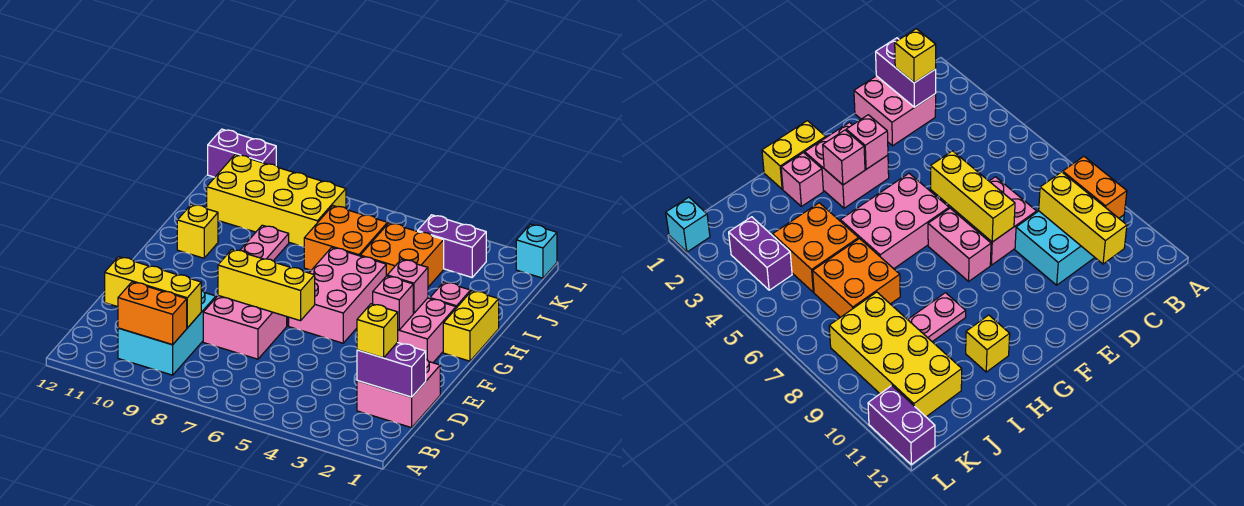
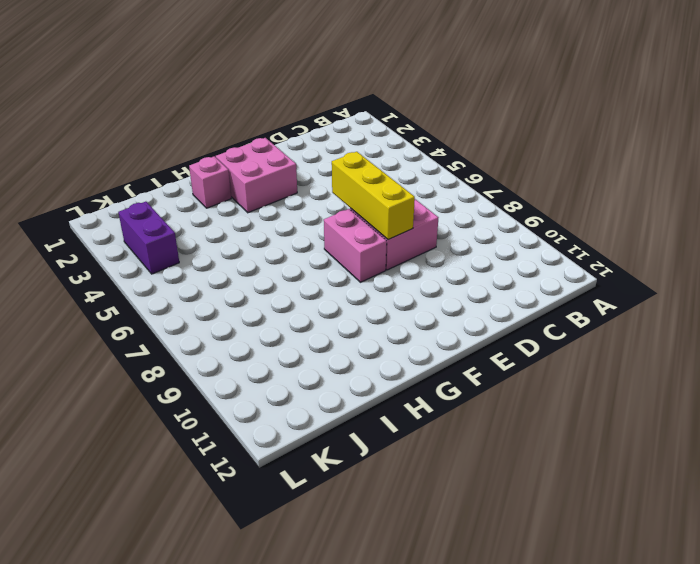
none -> cyan 2x3 brick [118,290,216,375]
none -> pink 2x2 brick [357,360,440,428]
none -> pink 2x3 brick [289,247,386,343]

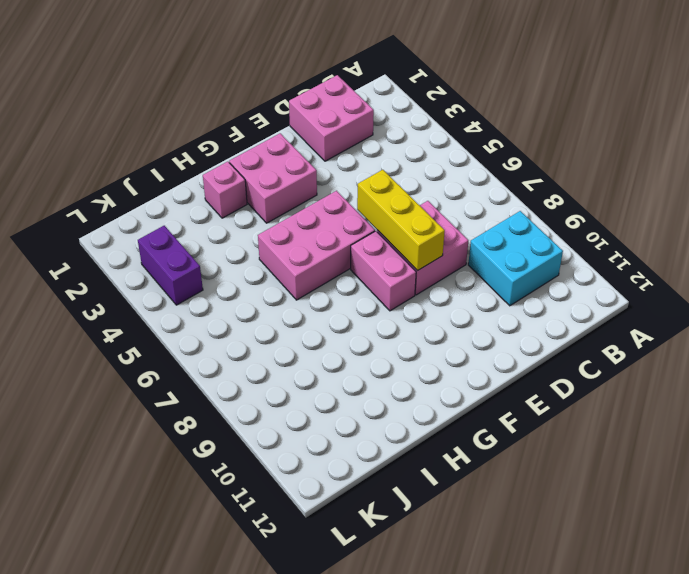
cyan 2x2 brick [468,211,563,306] -> cyan 2x3 brick [118,290,216,375]
none -> yellow 1x2 brick [443,291,499,361]
none -> pink 1x2 plate [240,225,289,261]
none -> yellow 1x1 brick [177,204,218,258]

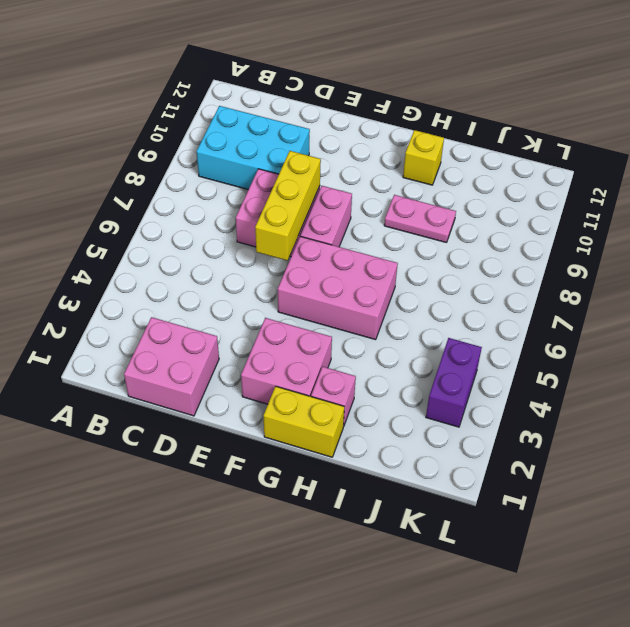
none -> orange 2x2 brick [360,223,444,287]
none -> orange 2x2 brick [304,206,387,270]
none -> yellow 2x4 brick [207,154,346,247]

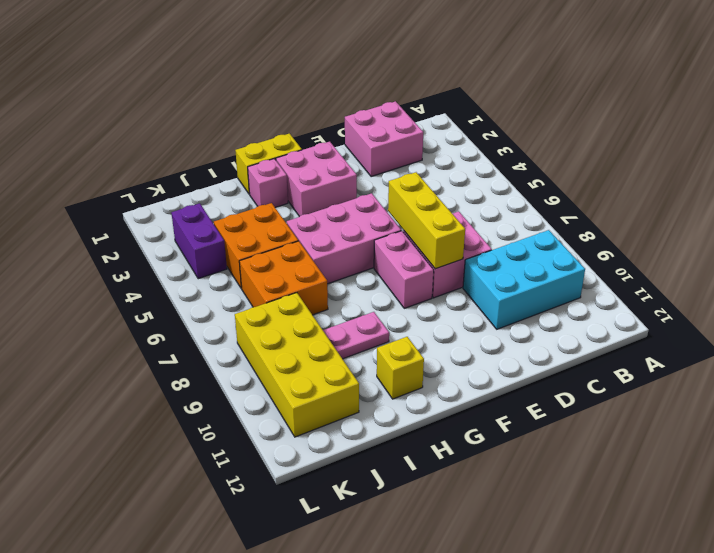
none -> cyan 1x1 brick [516,224,557,278]
none -> purple 1x2 brick [208,129,276,177]
none -> orange 1x2 brick [118,282,187,345]

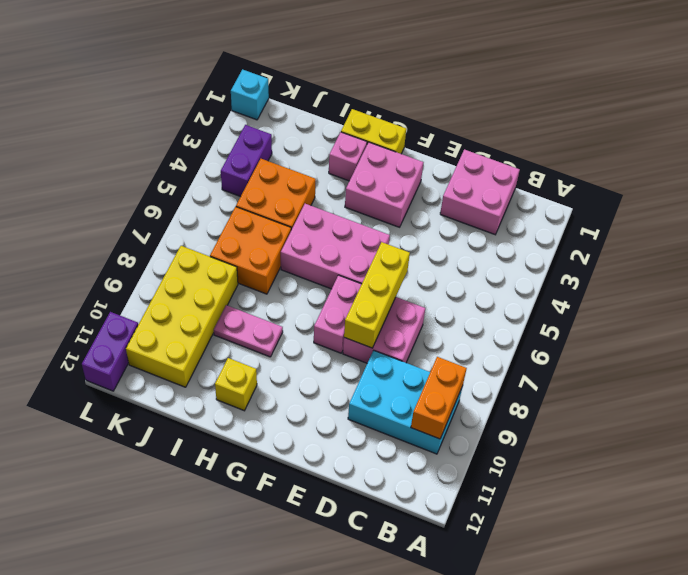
none -> purple 1x2 brick [357,342,426,397]
none -> yellow 1x3 brick [105,257,201,328]
none -> pink 1x1 brick [373,276,413,330]

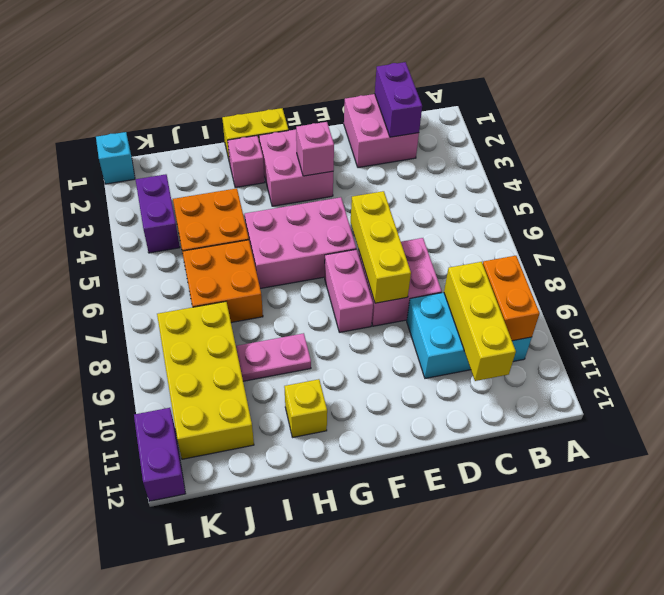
none -> pink 1x1 brick [387,259,428,313]
none -> yellow 1x1 brick [357,304,398,358]

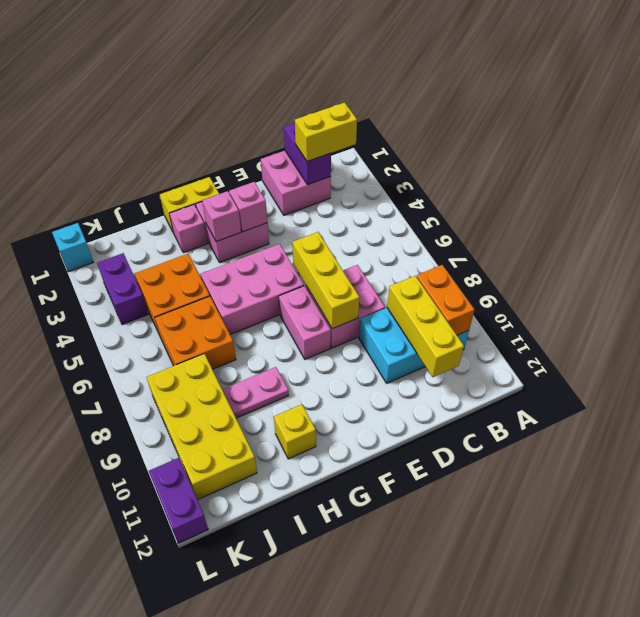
yellow 1x2 brick [295,103,357,162] -> yellow 1x1 brick [357,304,398,358]

